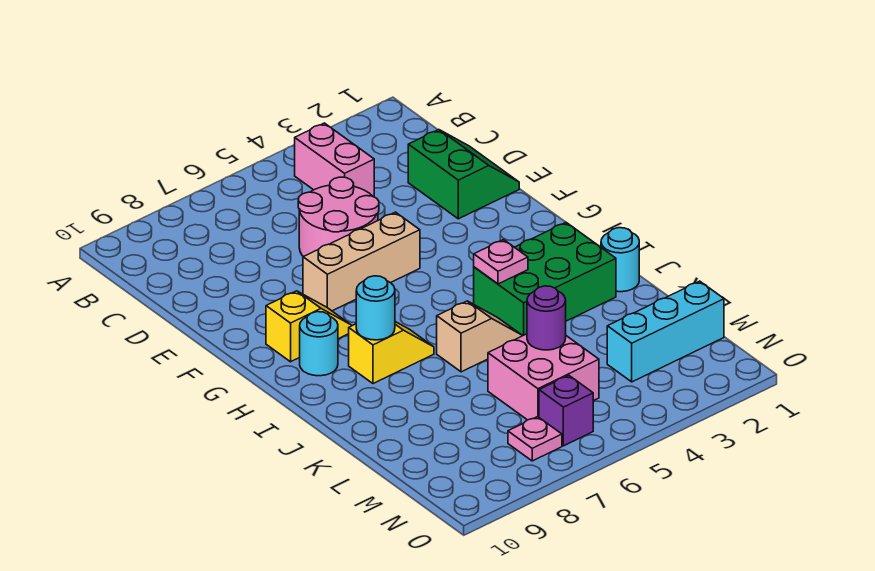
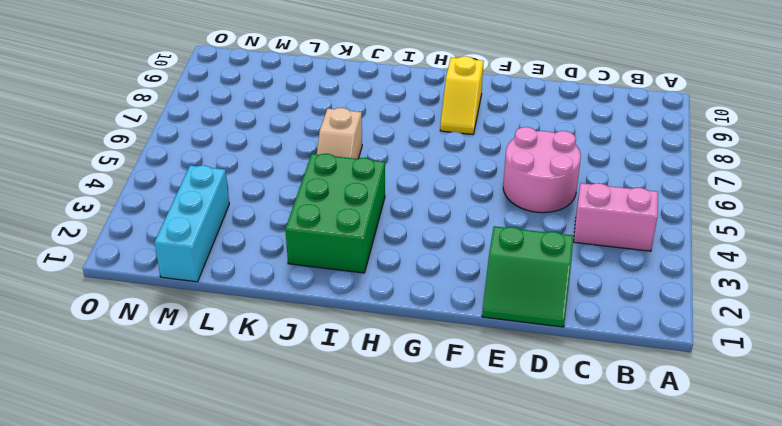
none -> tan 1x3 brick [303,212,420,311]
none -> cyan 1x1 round brick [300,312,338,376]
none -> yellow 1x2 slope [349,322,434,384]

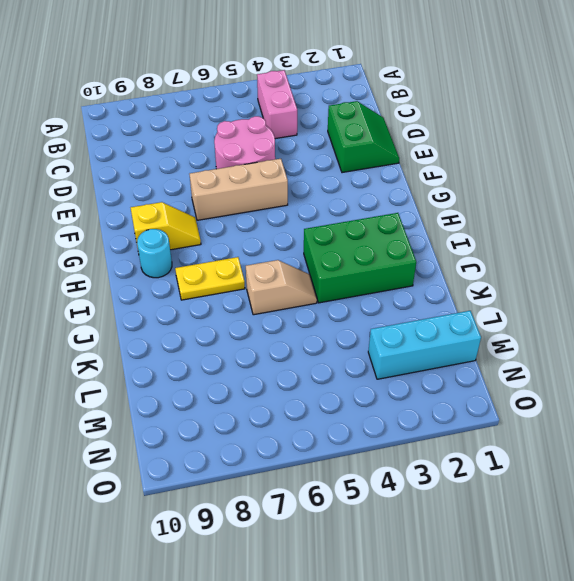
yellow 1x2 plate [175,257,245,300] -> yellow 1x2 slope [349,322,434,384]
none -> cyan 1x1 round brick [601,228,639,292]
none -> pink 2x2 brick [488,334,599,420]
none -> purple 1x1 brick [539,375,593,446]

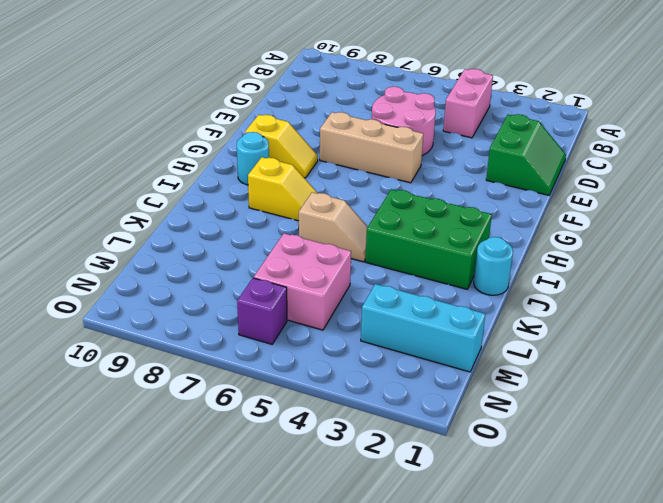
none -> pink 1x1 plate [508,417,562,461]
none -> pink 1x1 plate [474,240,528,284]
none -> cyan 1x1 round brick [356,276,395,340]

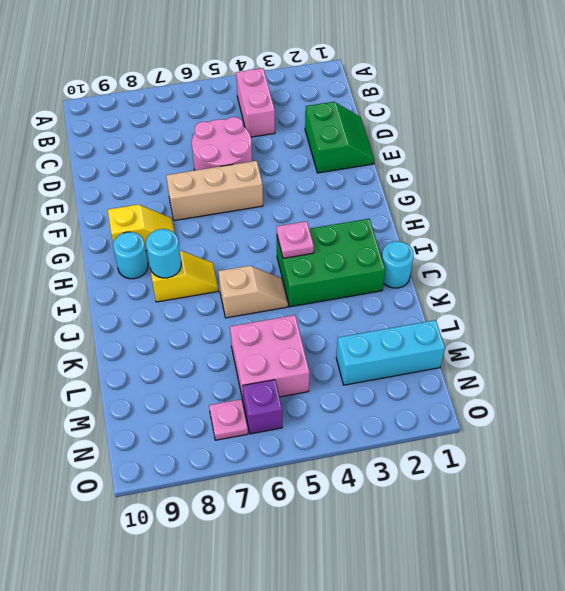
none -> purple 1x1 round brick [527,286,566,350]

